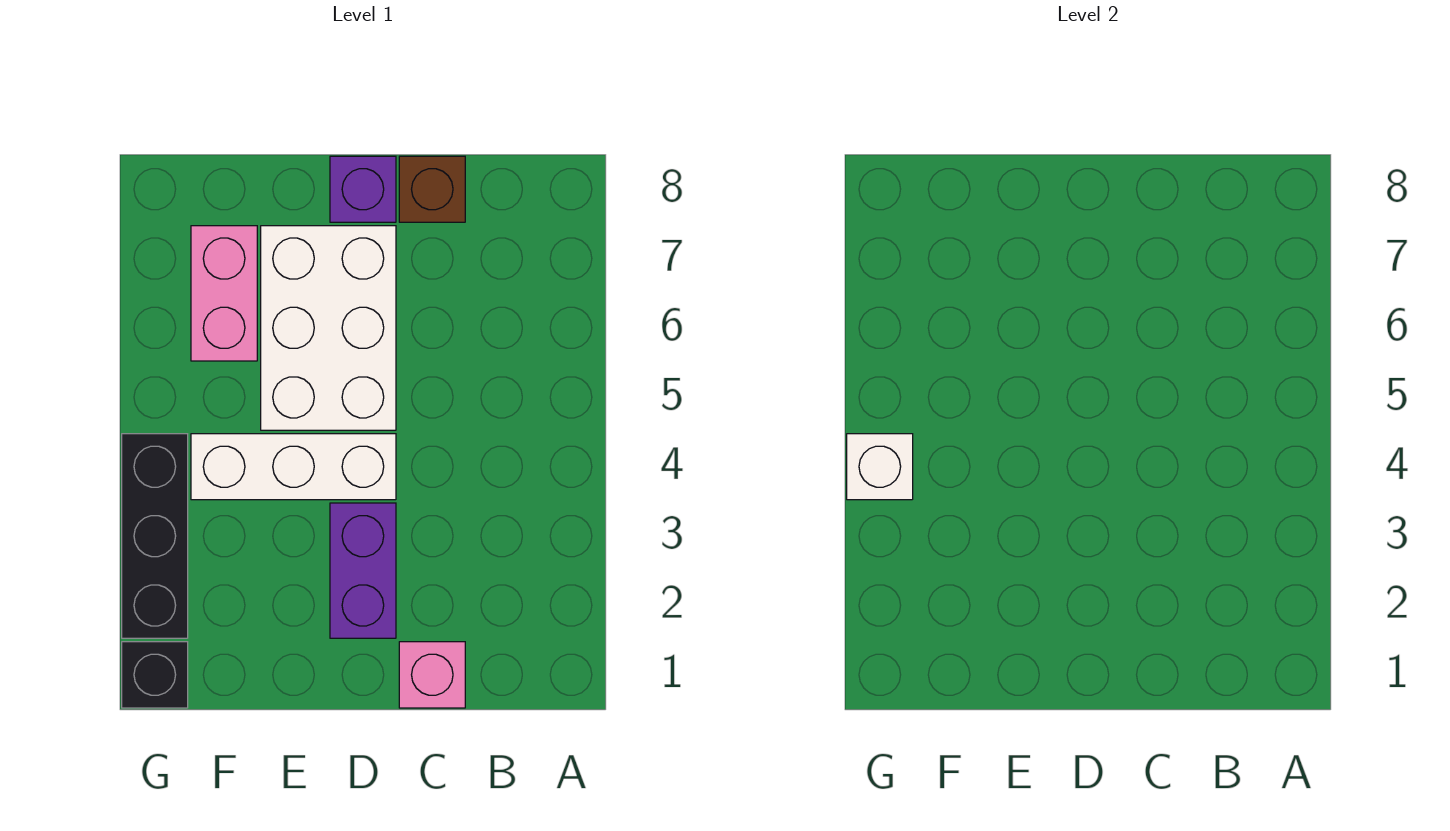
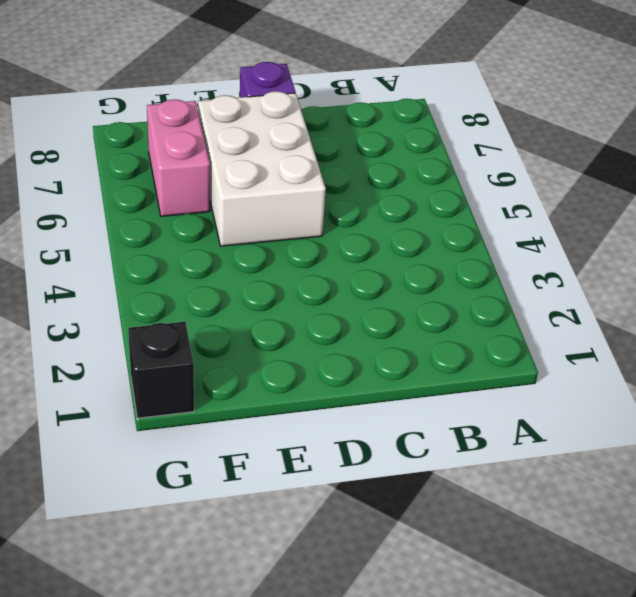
none -> pink 1x1 brick [399,642,465,708]
none -> brown 1x1 brick [399,156,465,222]

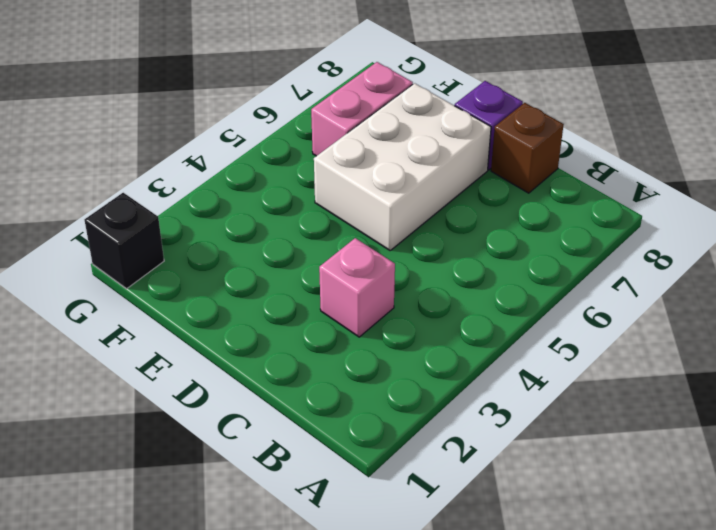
pink 1x1 brick [319,238,395,337] -> pink 1x1 brick moved to [399,642,465,708]
none -> purple 1x2 brick [330,503,396,638]
none -> white 1x3 brick [191,434,396,500]

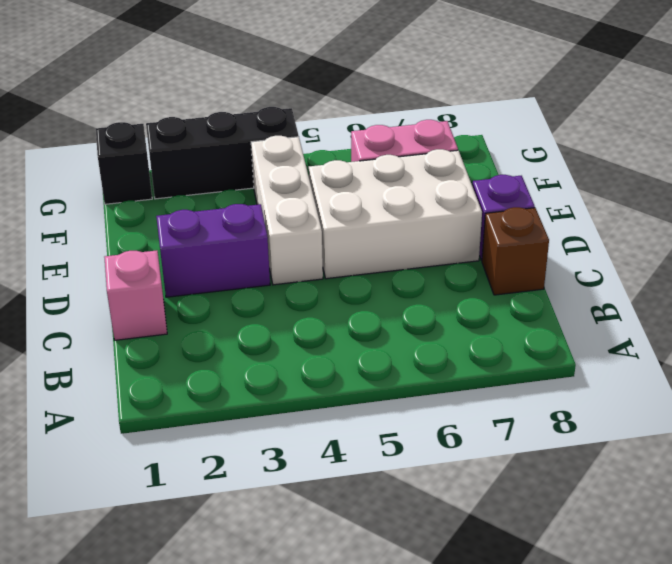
none -> white 1x1 brick [847,434,913,500]

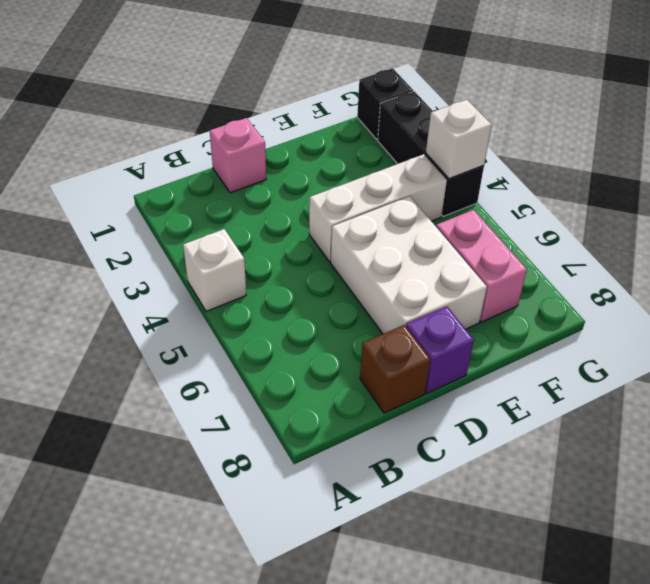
white 1x1 brick [183,229,246,311] -> none
none -> purple 1x2 brick [330,503,396,638]

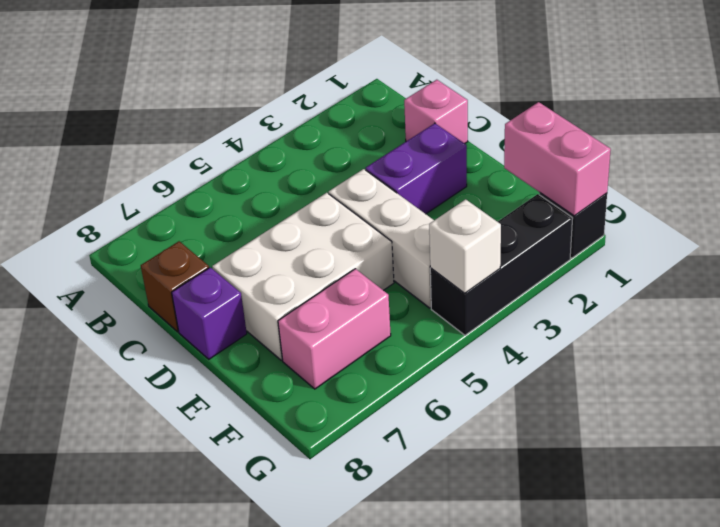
pink 1x2 brick [504,102,611,216] -> none

